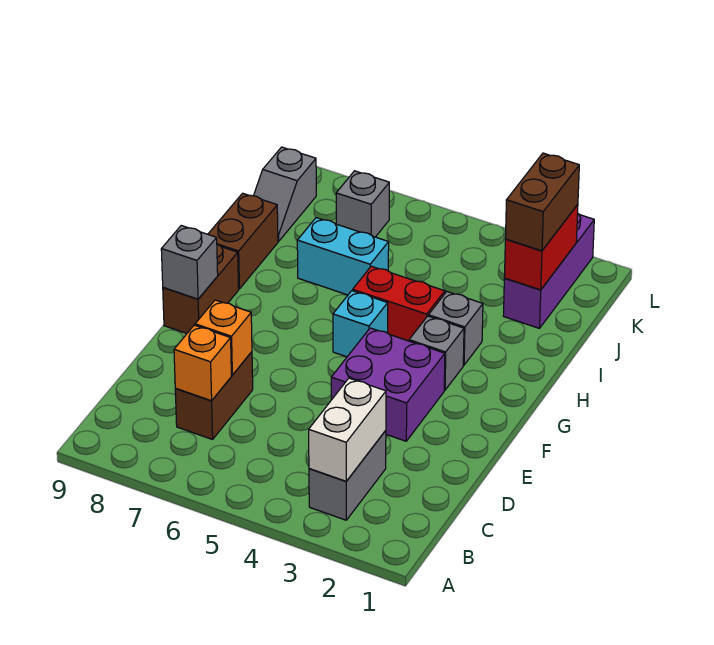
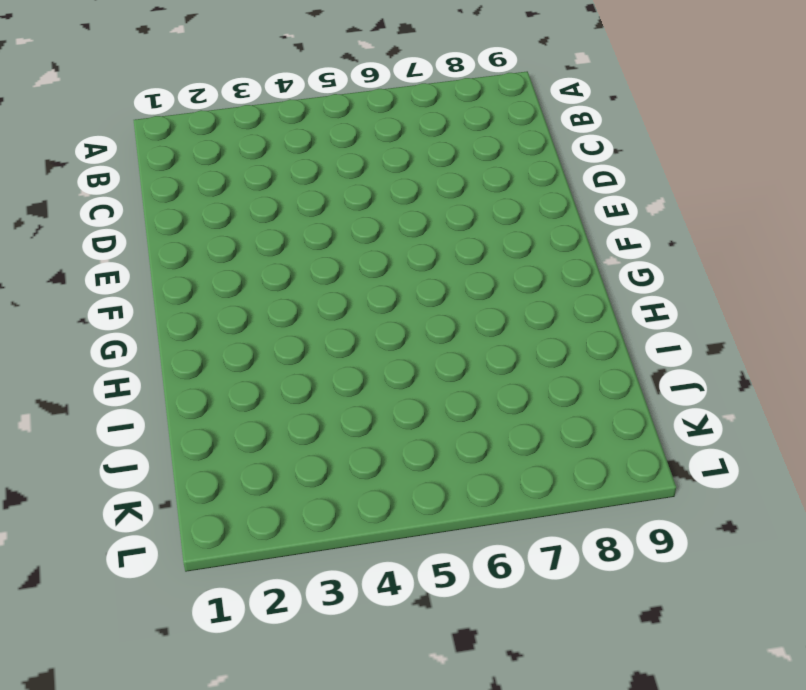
none -> grey 1x2 brick [309,431,386,520]
none -> brown 1x2 brick [175,352,253,439]
none -> purple 2x2 brick [331,328,445,441]

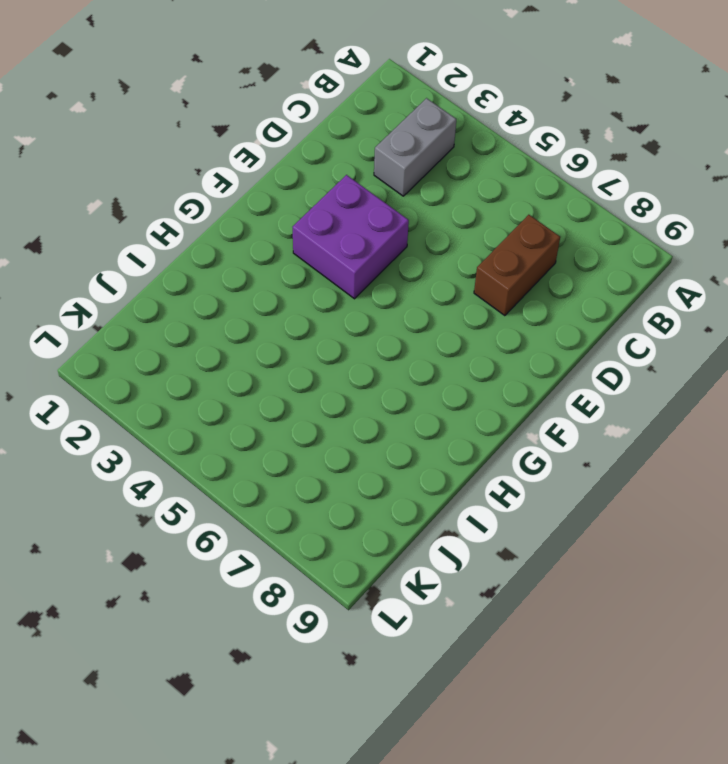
none -> brown 1x2 brick [163,244,239,333]
none -> grey 1x1 brick [409,316,464,390]
none -> cyan 1x1 brick [333,291,388,357]

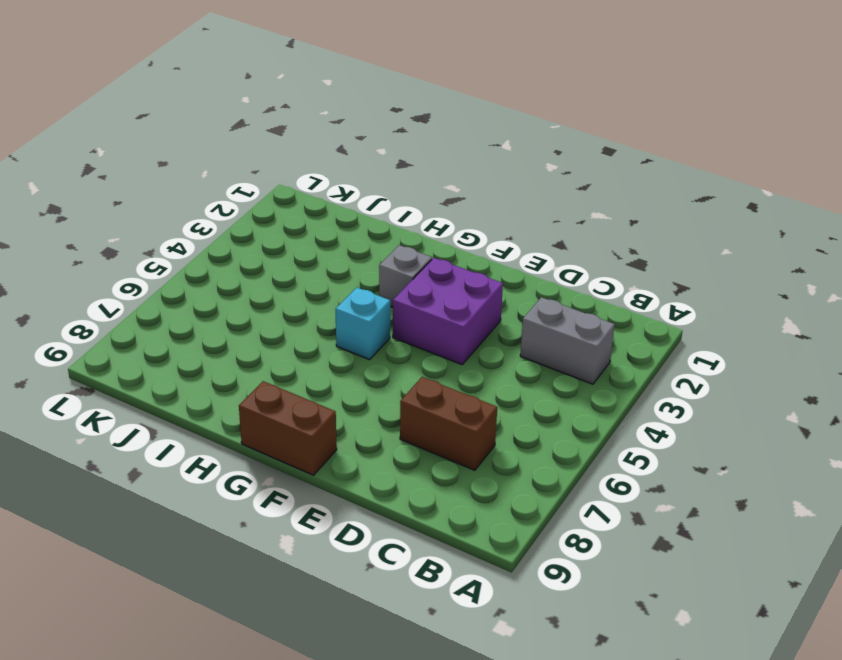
none -> grey 1x1 brick [428,292,483,365]
none -> red 1x2 brick [353,266,445,341]
none -> brown 1x2 brick [208,193,278,289]

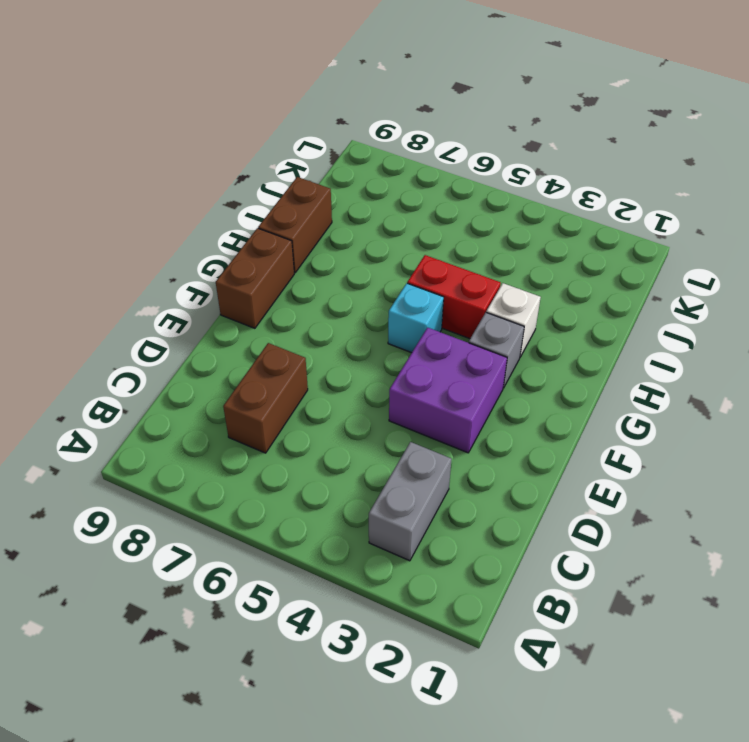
white 1x1 brick [486,283,541,357] -> grey 1x1 brick [428,292,483,365]
none -> cyan 1x2 brick [297,218,389,295]
none -> purple 1x3 brick [503,214,594,328]
none -> grey 1x2 slope [254,147,316,241]

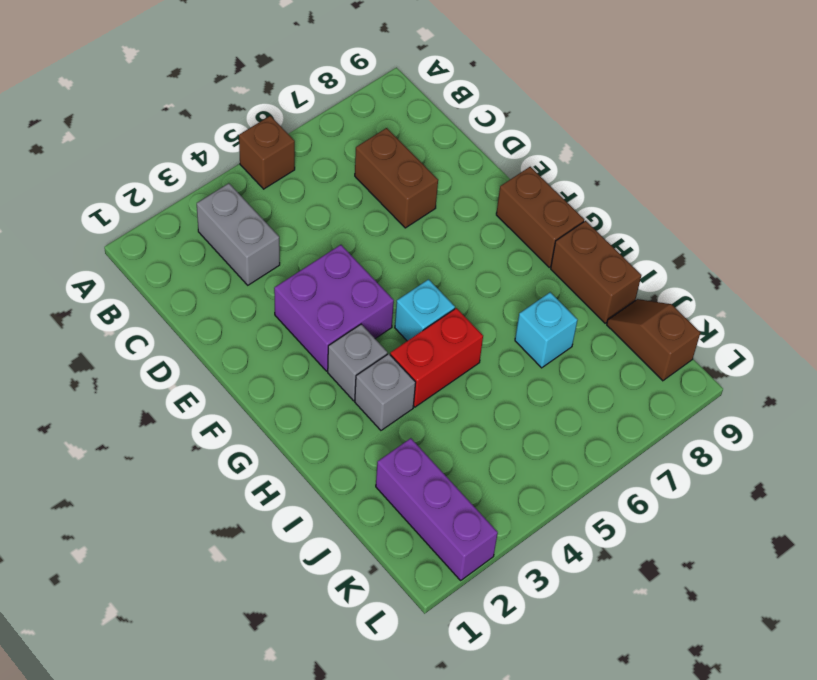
brown 1x1 brick [239,116,295,189] -> none
cyan 1x1 brick [515,292,578,368] -> cyan 1x2 brick [297,218,389,295]
brown 1x2 slope [607,299,700,381] -> grey 1x2 slope [254,147,316,241]
none -> grey 1x1 brick [336,171,389,237]
none -> white 1x2 brick [309,378,386,481]
none -> orange 1x1 brick [174,325,231,401]

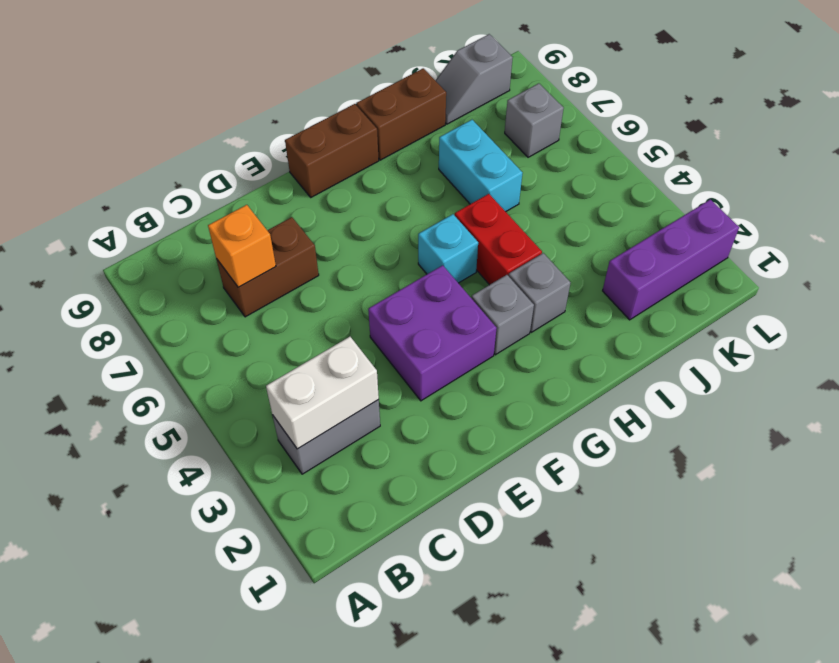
none -> orange 1x1 brick [195,300,252,375]
none -> grey 1x1 brick [161,226,218,299]
none -> red 1x2 brick [504,204,578,290]

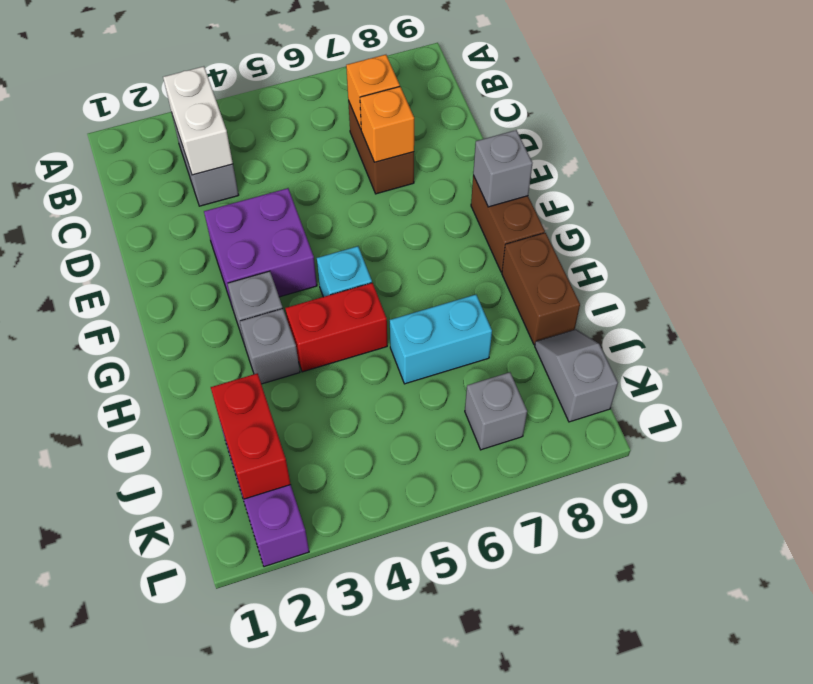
none -> brown 1x2 brick [505,153,579,251]

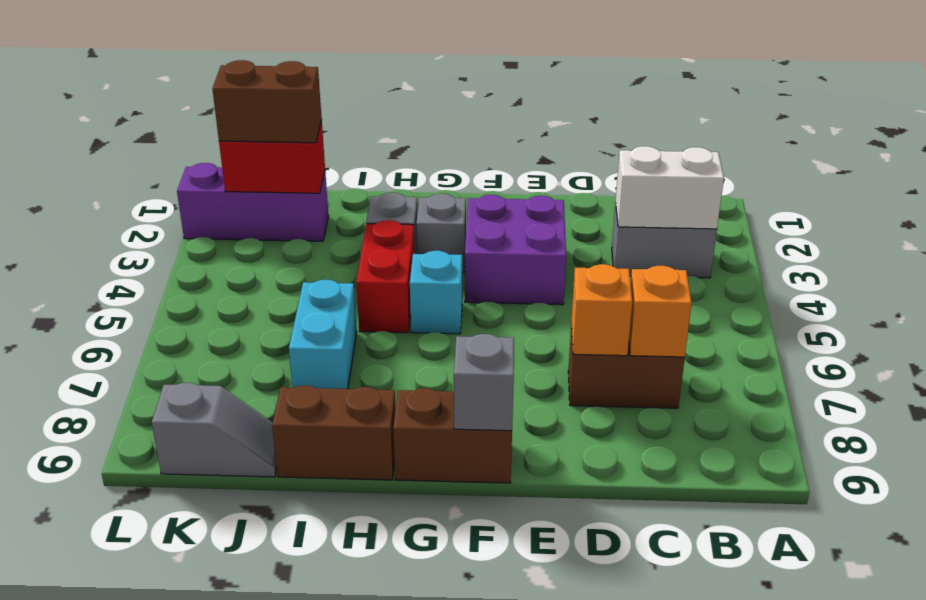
none -> grey 1x1 brick [336,171,389,237]

